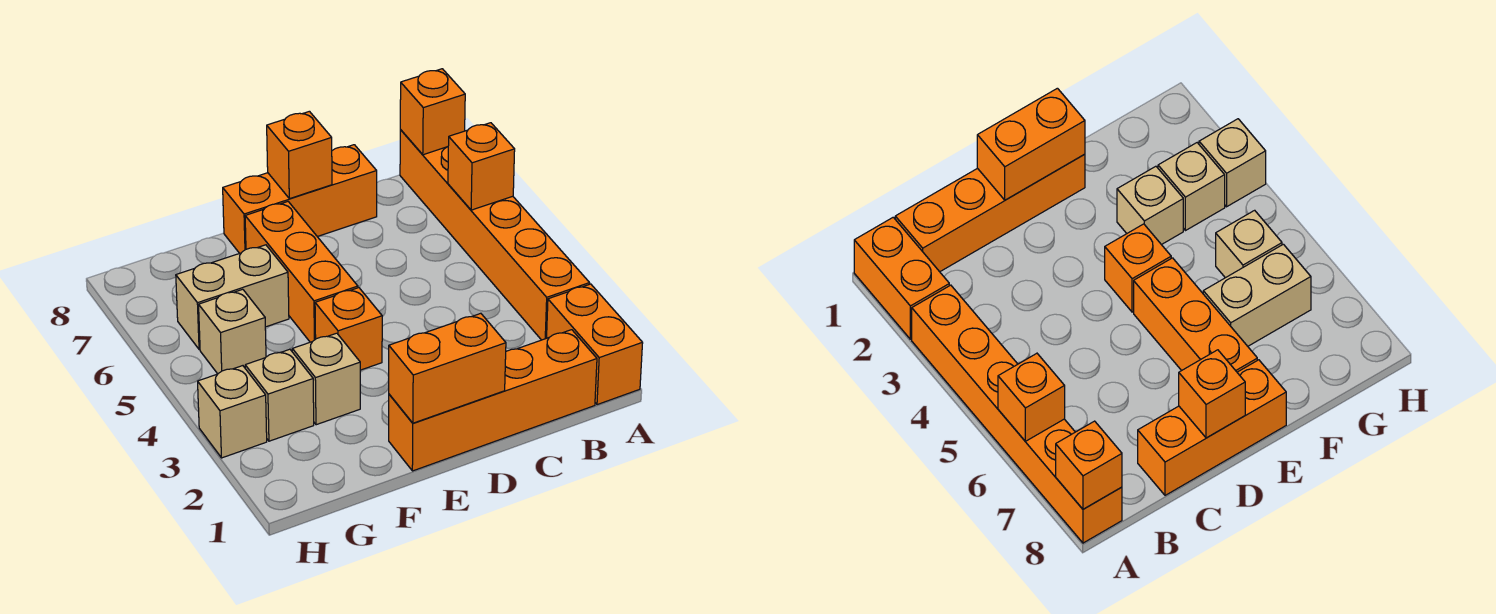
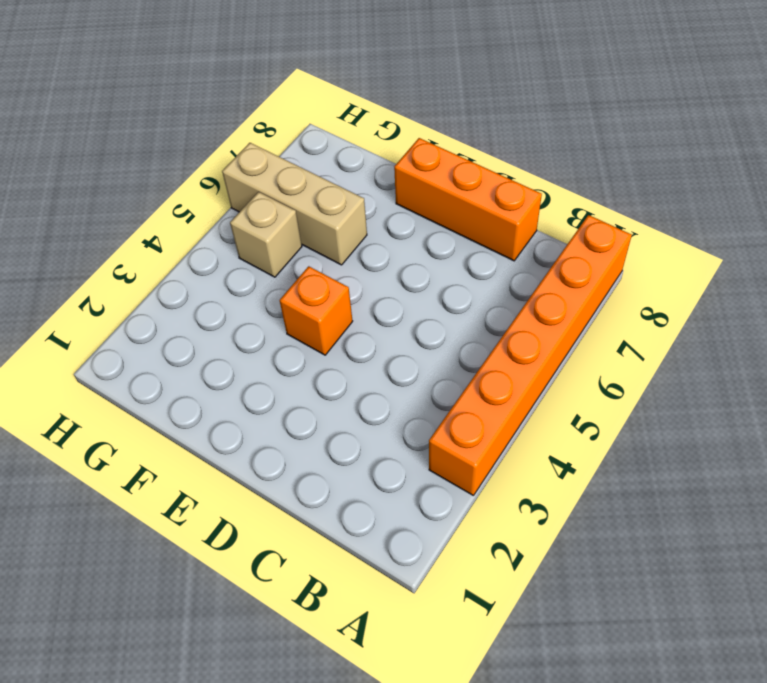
tan 1x3 brick [222,143,367,265] -> tan 1x2 brick [176,245,289,349]
none -> orange 1x2 brick [547,284,643,405]
none -> orange 1x4 brick [389,330,597,471]
none -> orange 1x3 brick [245,202,358,342]

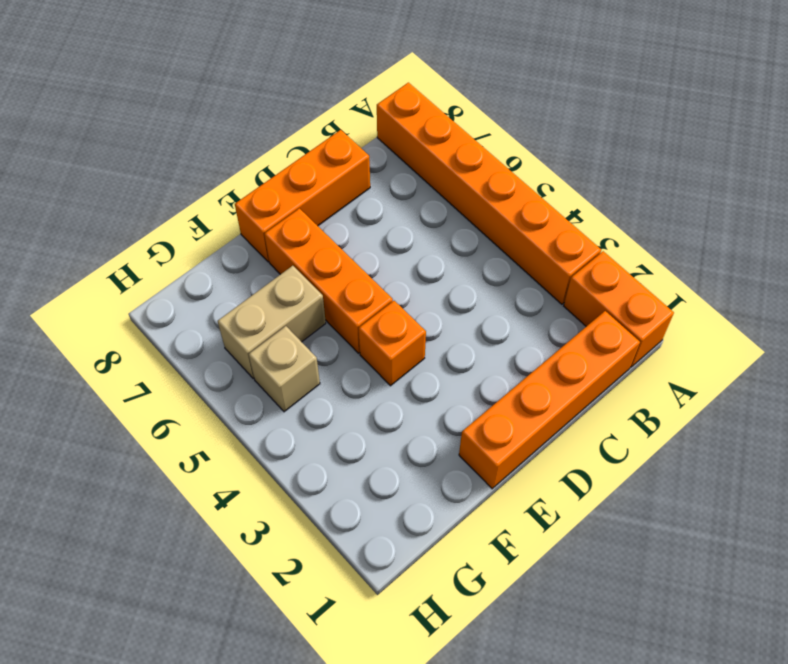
none -> tan 1x1 brick [292,333,360,425]
none -> tan 1x1 brick [245,349,314,441]
none -> tan 1x1 brick [198,366,267,458]

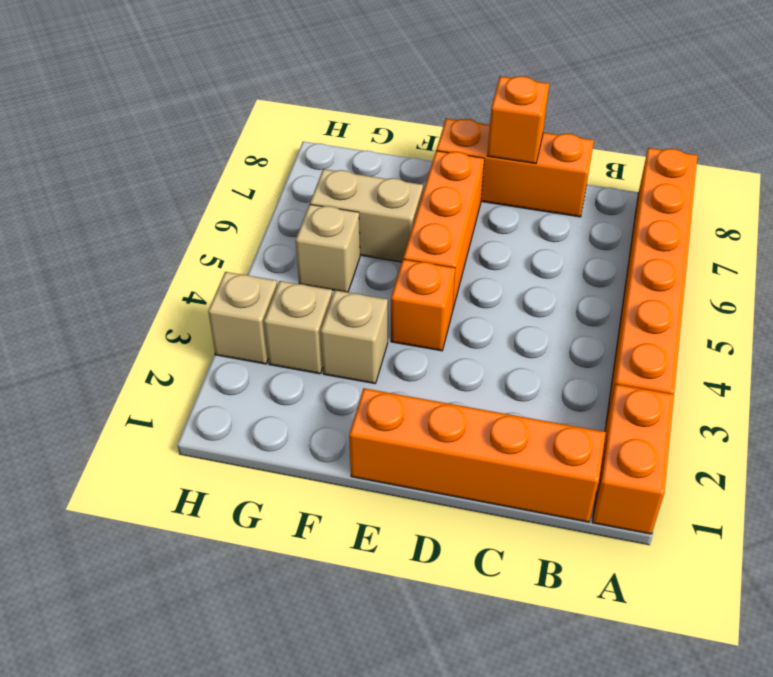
none -> orange 1x1 brick [448,123,515,210]
none -> orange 1x1 brick [400,69,465,155]
none -> orange 1x2 brick [389,313,506,423]

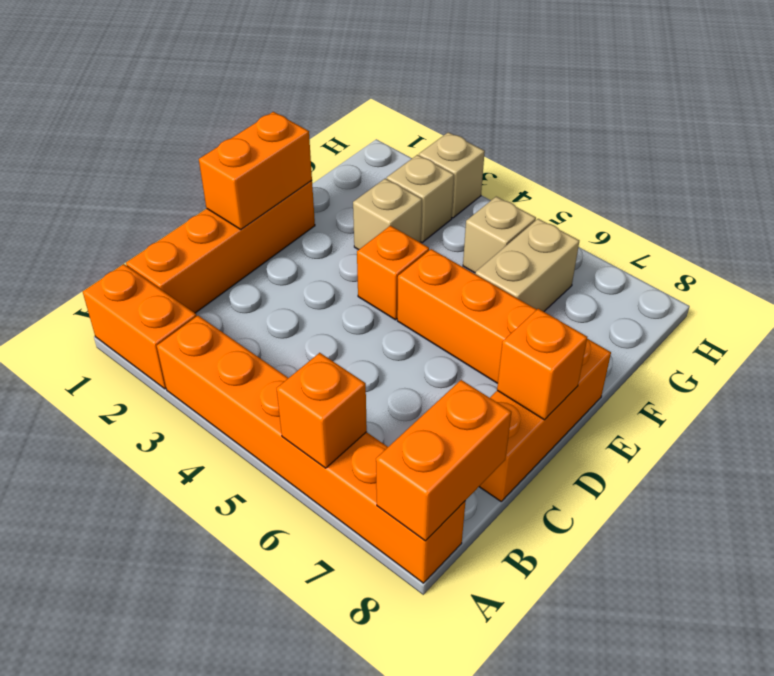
orange 1x2 brick [376,380,512,541] -> orange 1x1 brick [400,69,465,155]

